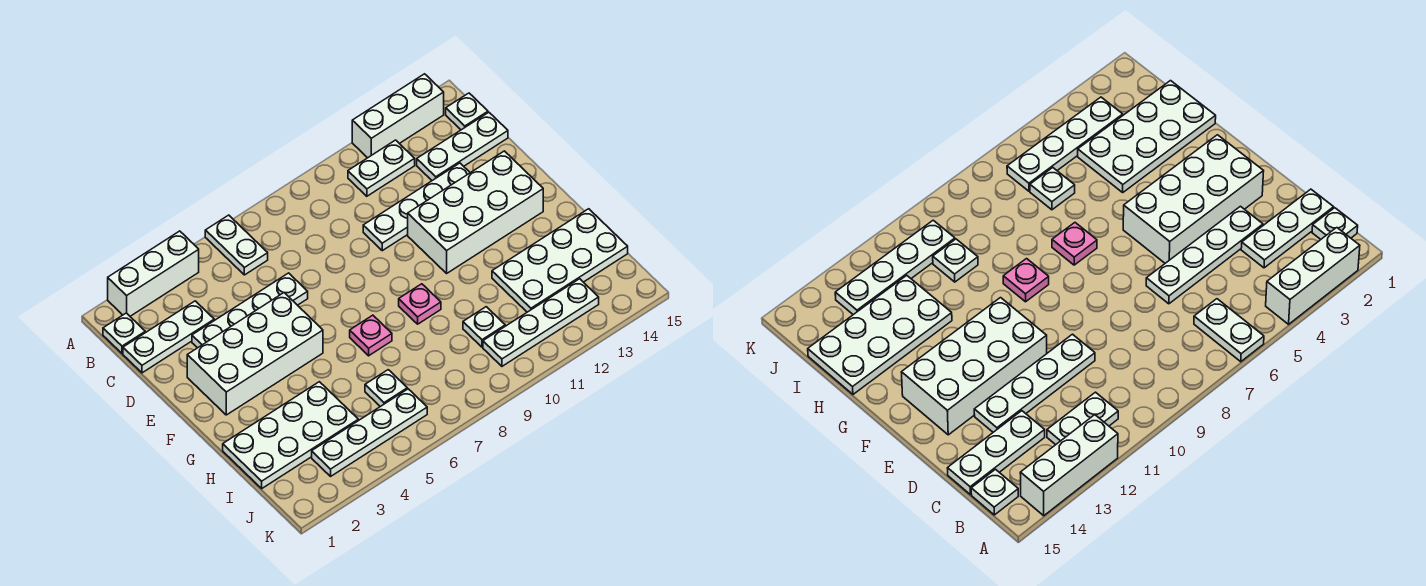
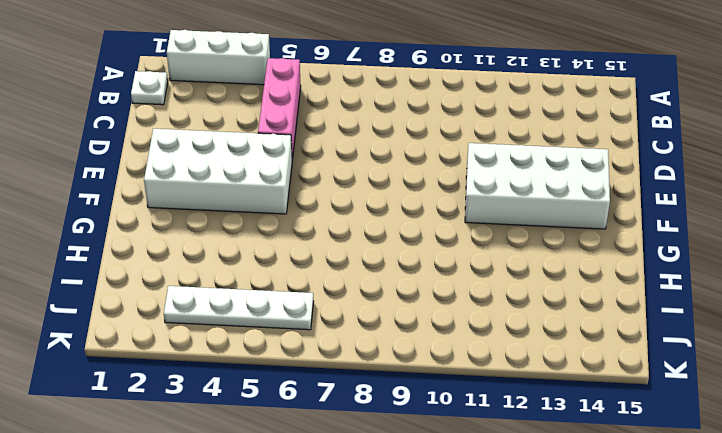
pink 1x3 brick [258,58,301,160] -> white 1x4 plate [192,273,308,348]
none -> white 1x2 plate [205,215,268,275]
none -> white 1x3 brick [352,74,444,158]
none -> white 1x2 plate [348,140,415,196]

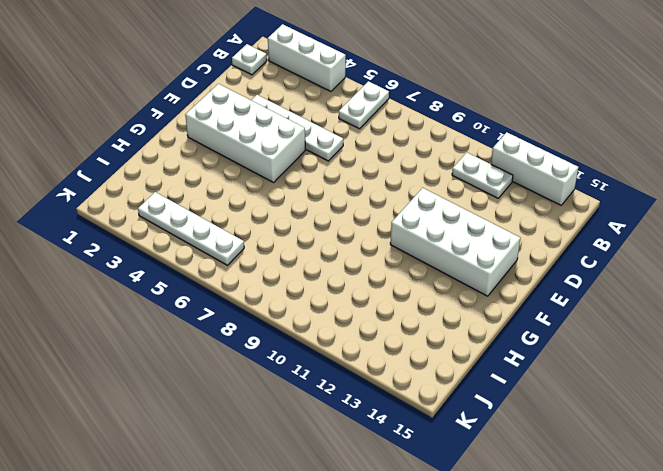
none -> white 1x1 plate [446,93,488,130]
none -> white 1x3 plate [123,301,214,373]
none -> white 1x3 plate [417,112,508,181]

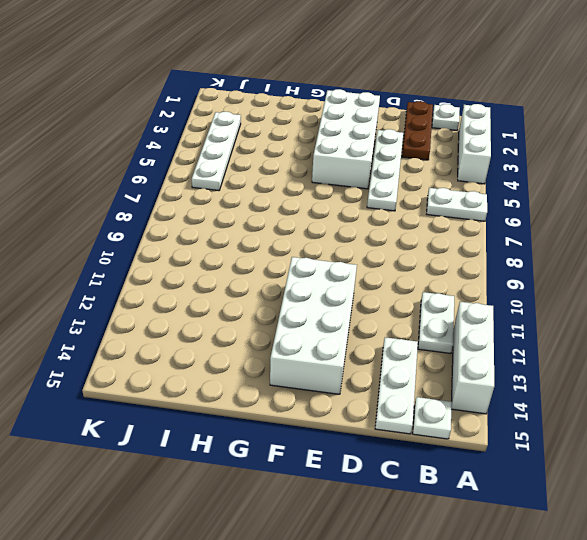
brown 1x3 plate [402,101,433,160] -> white 1x3 plate [123,301,214,373]
none -> white 1x4 plate [363,163,470,251]
none -> pink 1x1 plate [350,315,392,356]
none -> pink 1x1 plate [399,284,441,324]

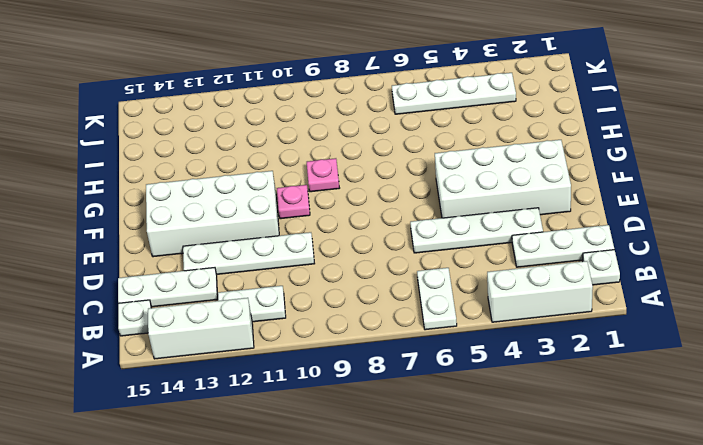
pink 1x1 plate [277,185,310,219] -> pink 1x1 plate moved to [350,315,392,356]
none -> white 2x4 plate [223,382,358,488]
none -> white 2x4 plate [492,209,628,312]
none -> white 1x1 plate [365,370,407,407]

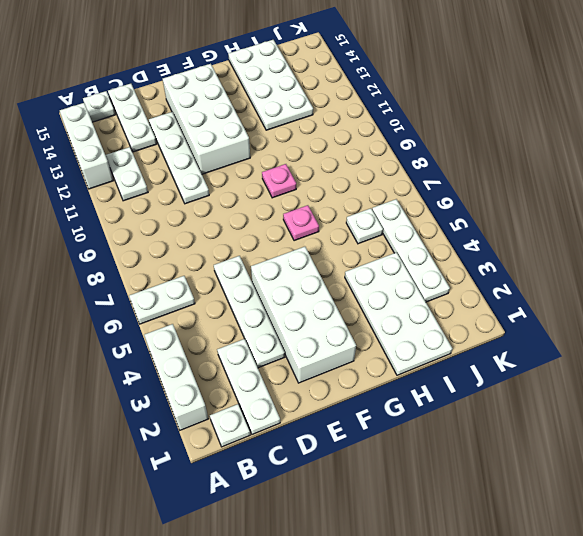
none -> white 1x1 plate [463,307,505,347]
none -> white 1x4 plate [483,279,599,366]

